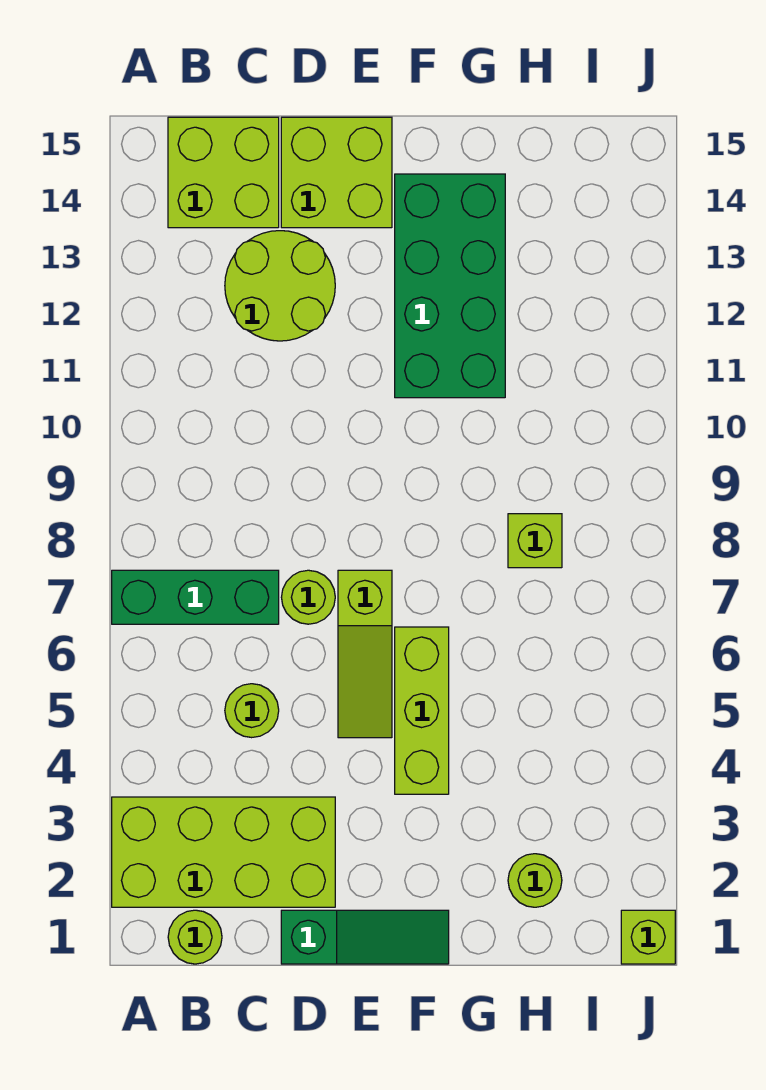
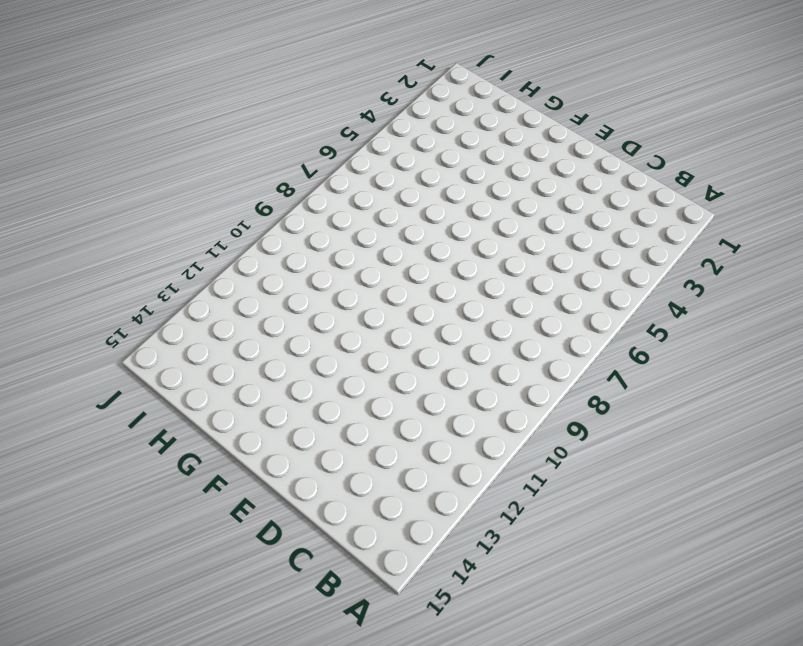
none -> lime 2x4 brick [112,797,335,907]
none -> green 1x3 brick [112,570,279,624]
none -> lime 1x1 round brick [168,910,222,964]

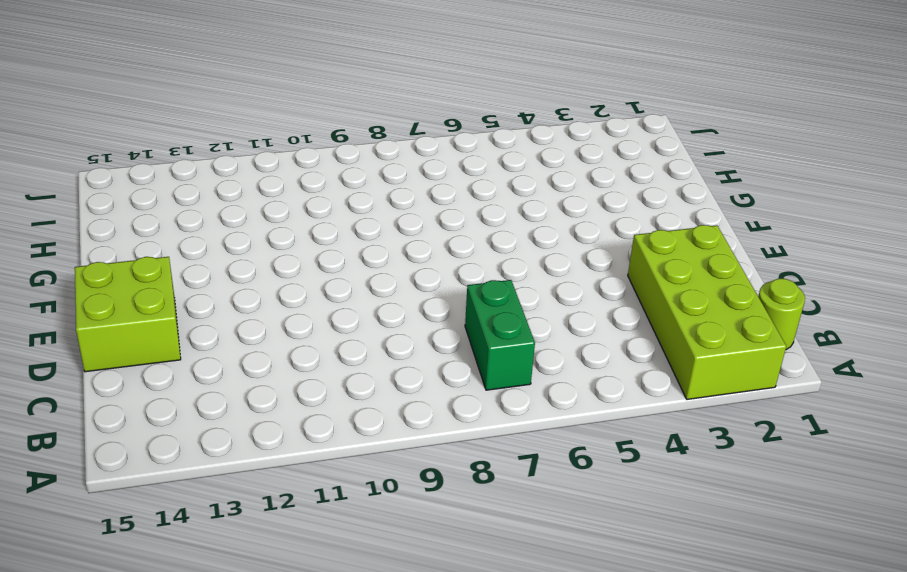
green 1x2 brick [465,280,535,390] -> green 1x3 brick [112,570,279,624]
none -> lime 2x2 brick [168,117,279,228]
none -> lime 1x1 round brick [225,684,279,738]
none -> lime 2x2 round brick [225,231,335,341]

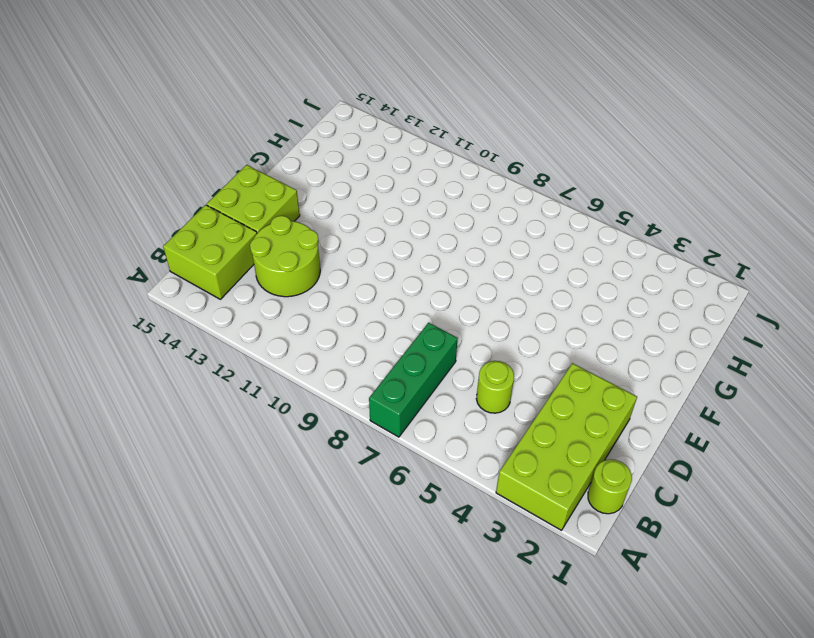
none -> green 1x3 slope [281,910,449,964]
none -> lime 1x1 round brick [281,570,335,624]
none -> lime 1x3 slope [338,570,392,738]

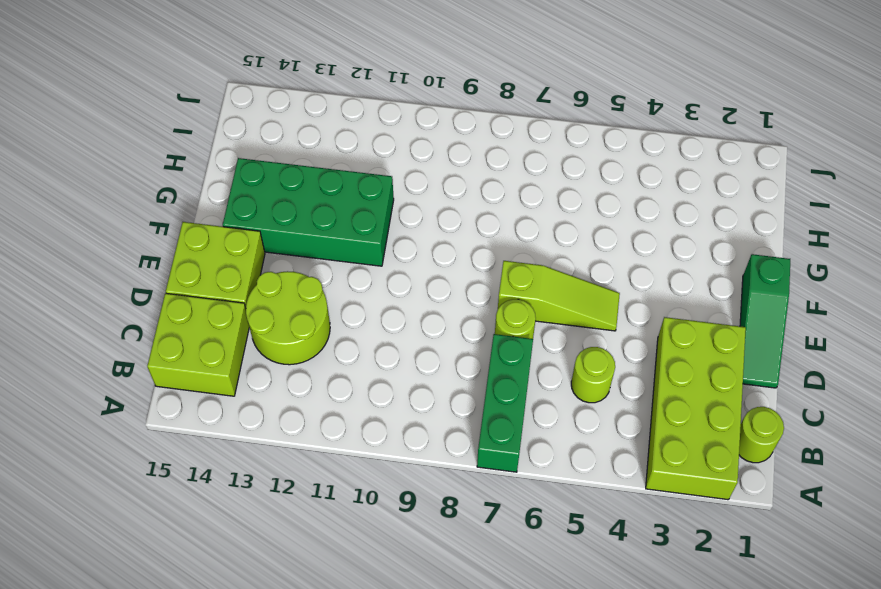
green 1x3 slope [740,254,790,388] -> green 1x3 slope turned to [281,910,449,964]
none -> lime 1x3 brick [395,627,449,794]
none -> lime 1x1 round brick [508,854,562,907]
none -> lime 1x1 brick [508,514,562,568]

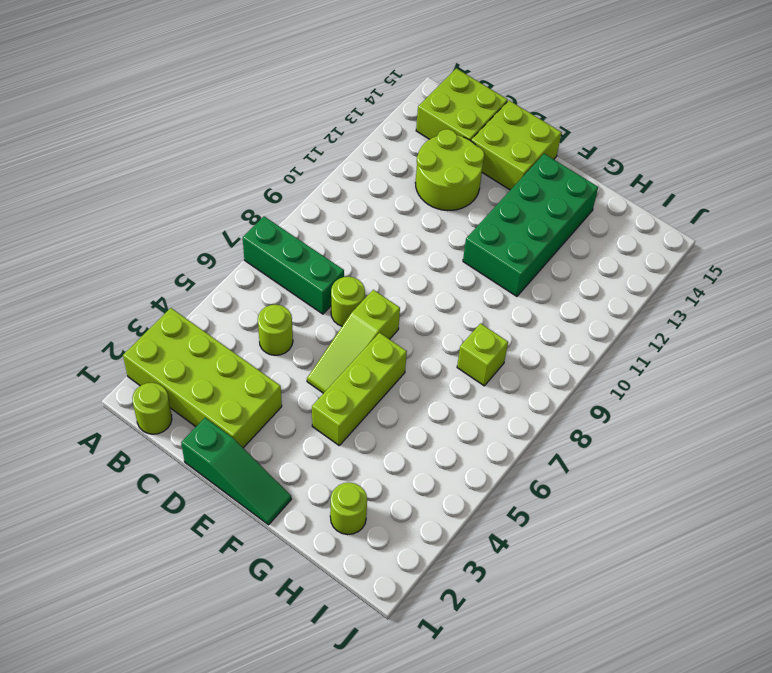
none -> lime 1x1 brick [621,910,675,964]

